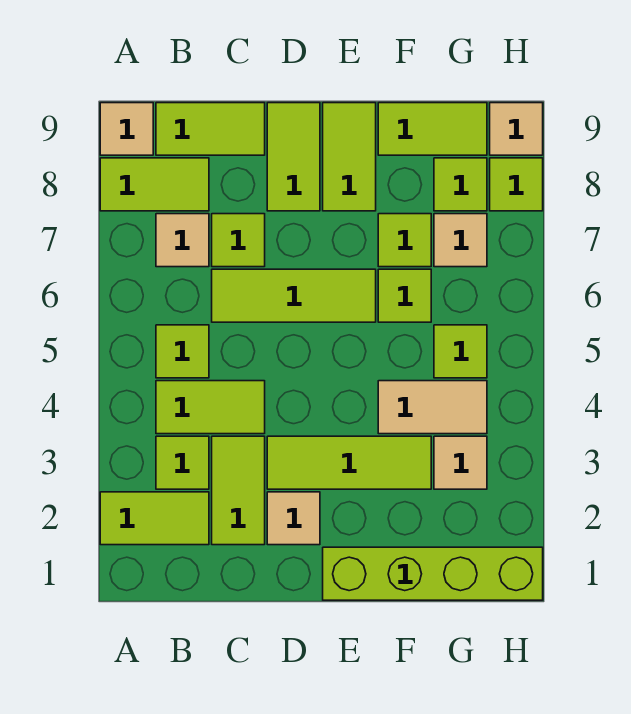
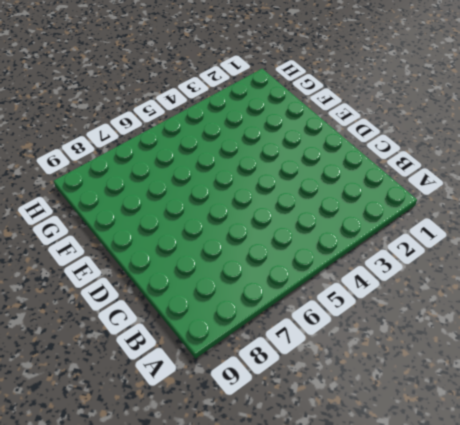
none -> lime 1x2 tile [100,492,209,545]
none -> lime 1x2 tile [100,158,209,211]
none -> tan 1x1 tile [100,103,153,155]

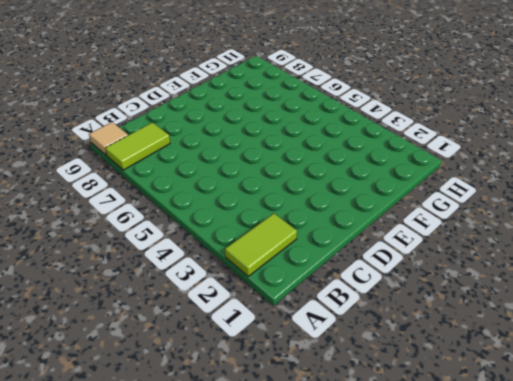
none -> lime 1x1 tile [156,436,209,489]
none -> lime 1x2 tile [156,381,265,434]
none -> lime 1x1 tile [156,325,209,378]

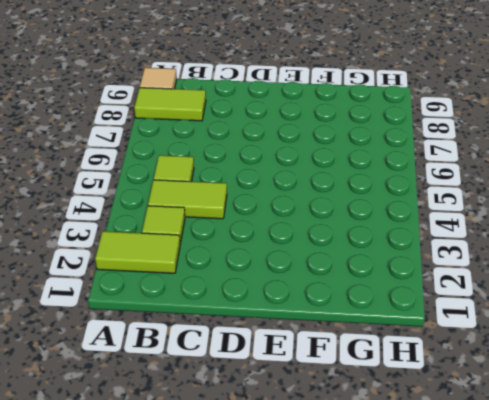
none -> tan 1x1 tile [156,214,209,267]
none -> lime 1x2 tile [156,103,265,155]
none -> lime 1x2 tile [212,436,265,545]

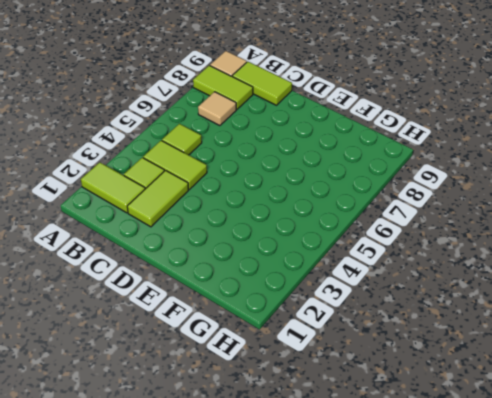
none -> lime 1x3 tile [212,269,376,322]
none -> lime 1x1 tile [212,214,265,267]
none -> tan 1x1 tile [267,492,320,545]

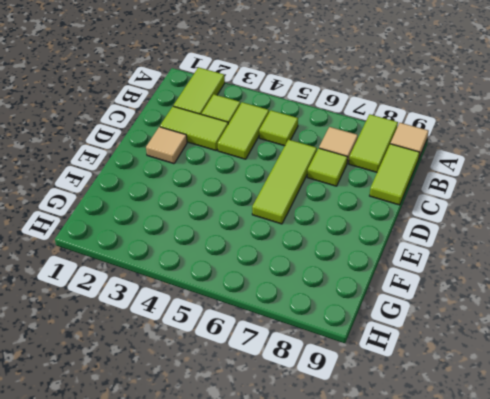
none -> lime 1x3 tile [267,436,431,489]
none -> lime 1x2 tile [267,103,320,211]
none -> lime 1x4 brick [323,547,543,600]

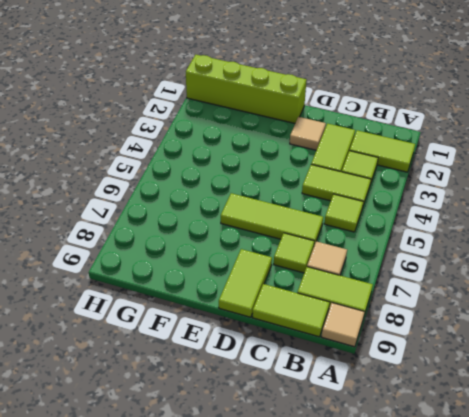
none -> lime 1x3 tile [267,436,431,489]
none -> lime 1x2 tile [323,103,376,211]
none -> tan 1x2 tile [378,381,487,434]

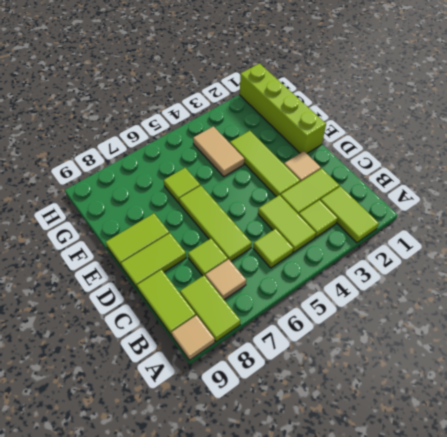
none -> lime 1x1 tile [378,214,431,267]
none -> lime 1x2 tile [378,103,487,155]
none -> tan 1x1 tile [434,436,487,489]

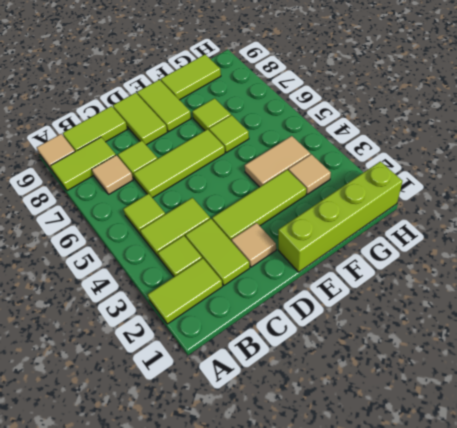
none -> lime 1x1 tile [434,325,487,378]
none -> tan 1x1 tile [434,214,487,267]
none -> lime 1x1 tile [434,158,487,211]

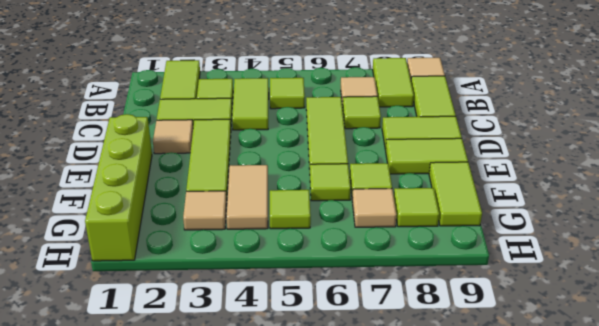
none -> lime 1x1 tile [490,158,543,211]
none -> tan 1x1 tile [490,103,543,155]

